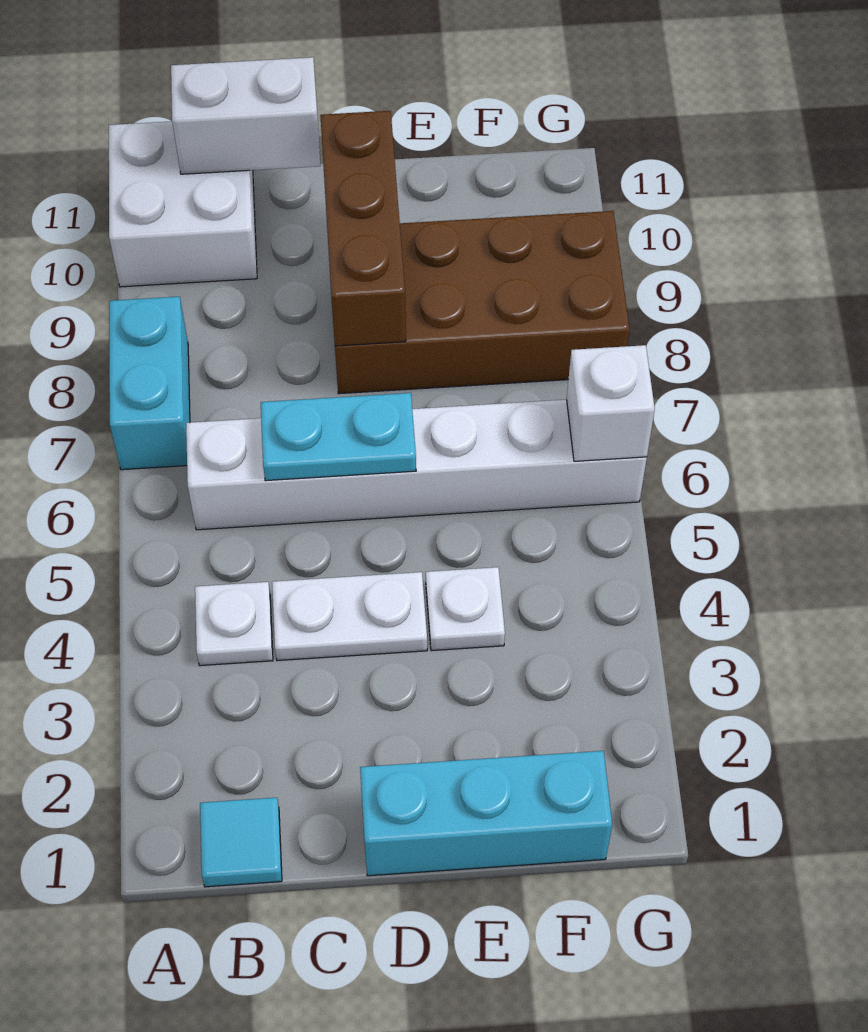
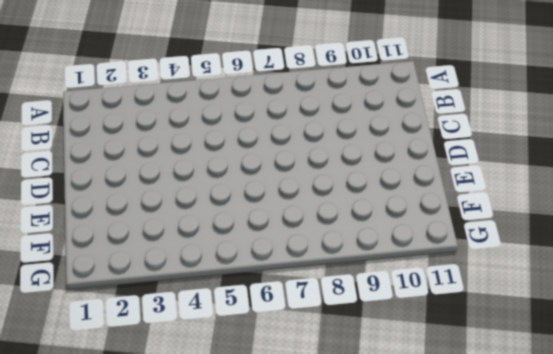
none -> cyan 1x2 brick [109,297,190,470]
none -> white 2x2 brick [109,121,257,287]
none -> cyan 1x1 tile [200,798,282,887]

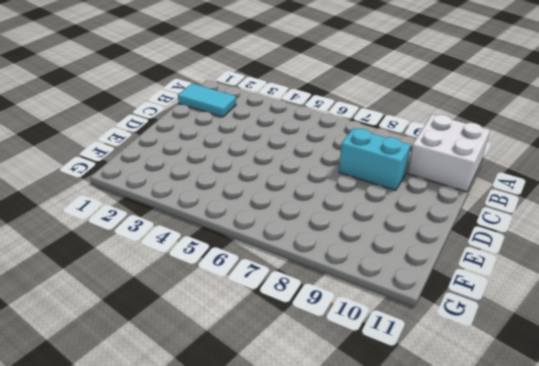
cyan 1x2 tile [178,83,236,117] -> cyan 1x1 tile [200,798,282,887]
cyan 1x2 brick [339,128,411,191] -> cyan 1x2 brick moved to [109,297,190,470]
none -> white 1x1 plate [195,582,273,666]
none -> white 1x6 brick [186,400,647,530]
none -> white 1x2 plate [272,572,427,661]

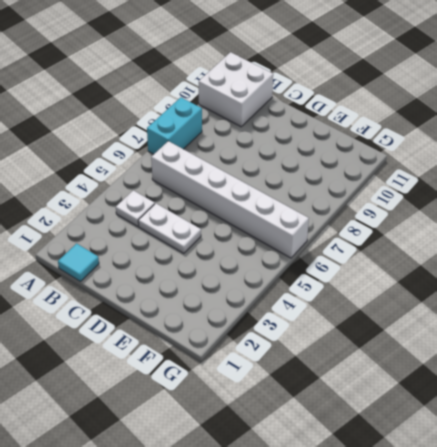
none -> cyan 1x3 brick [360,751,612,876]
none -> brown 2x4 brick [335,211,629,394]
none -> white 1x1 plate [426,567,505,651]

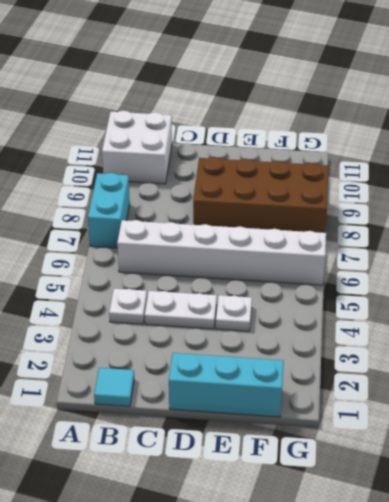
none -> white 1x2 brick [171,57,321,174]
none -> cyan 1x2 plate [261,393,416,481]
none -> brown 1x3 brick [320,111,406,346]

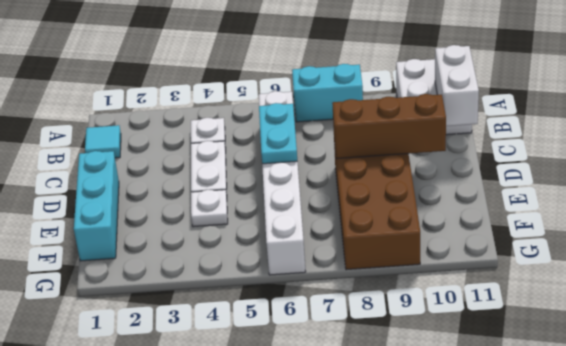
none -> white 1x1 brick [567,345,655,461]

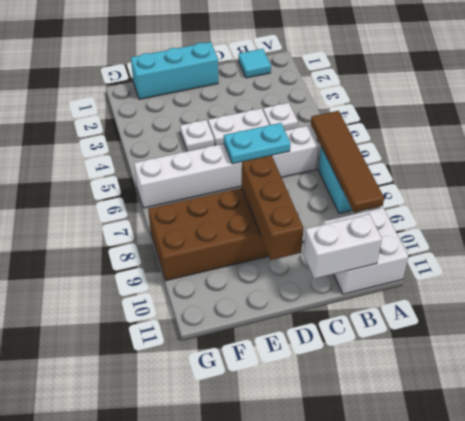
brown 1x4 tile [311,111,384,213] -> none
none -> white 1x1 brick [567,345,655,461]

